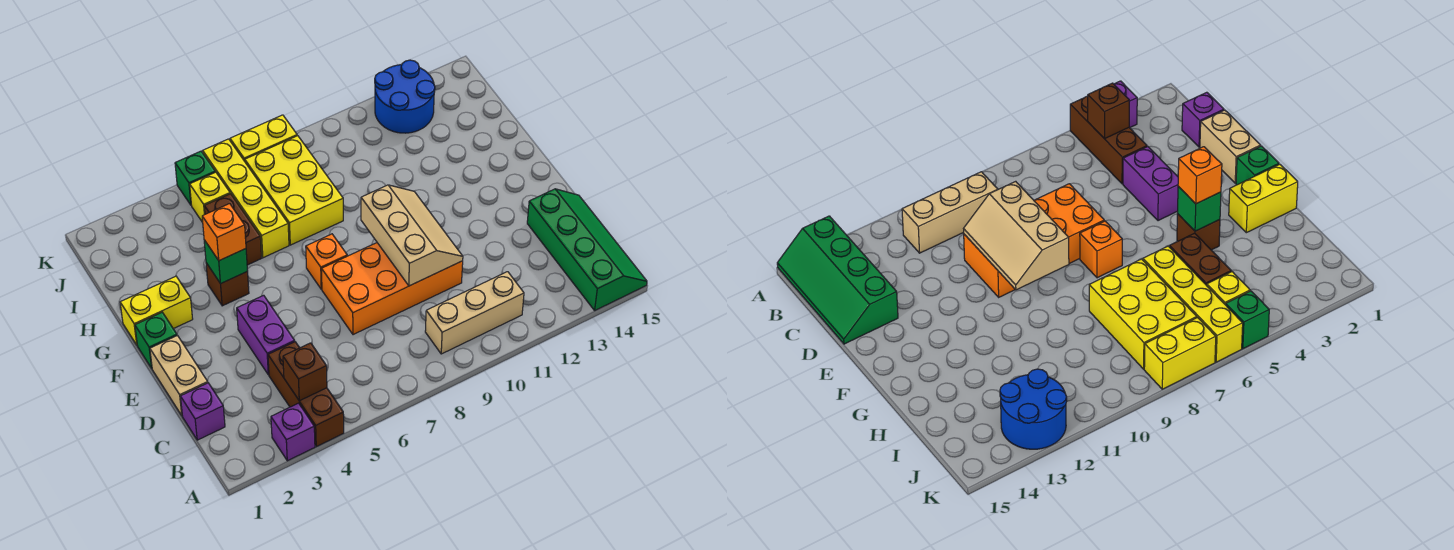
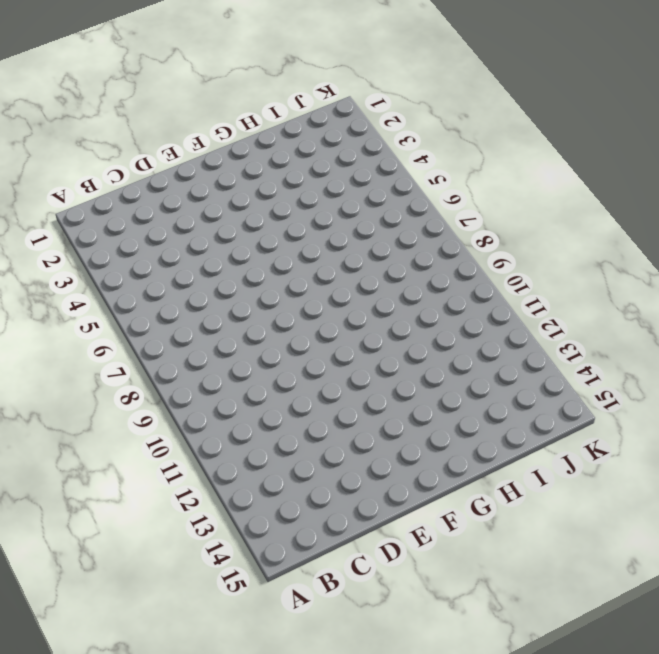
none -> purple 1x1 brick [271,403,315,461]
none -> brown 1x3 brick [268,342,344,447]
none -> green 2x4 slope [527,189,647,310]

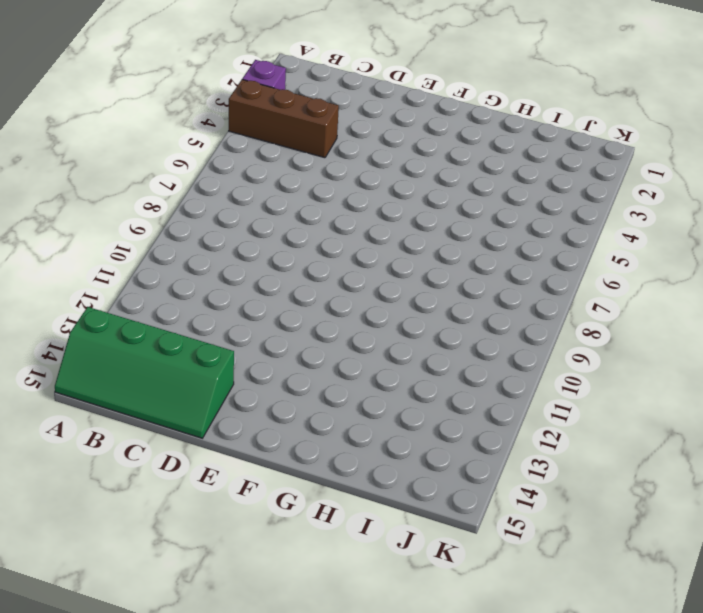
none -> tan 1x3 brick [425,272,524,354]
none -> purple 1x1 brick [180,383,225,440]
none -> tan 1x2 brick [150,335,208,415]

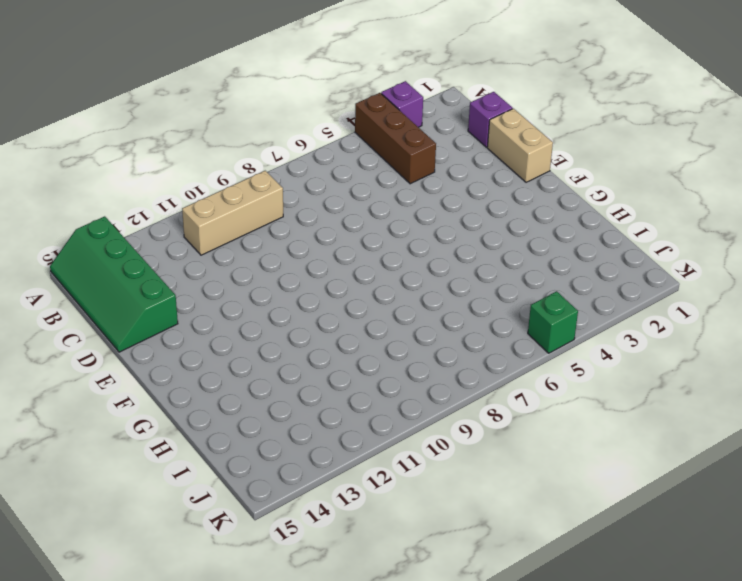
none -> purple 1x2 brick [237,295,295,375]
none -> orange 2x4 brick [322,243,463,335]
none -> green 1x1 brick [135,312,177,368]

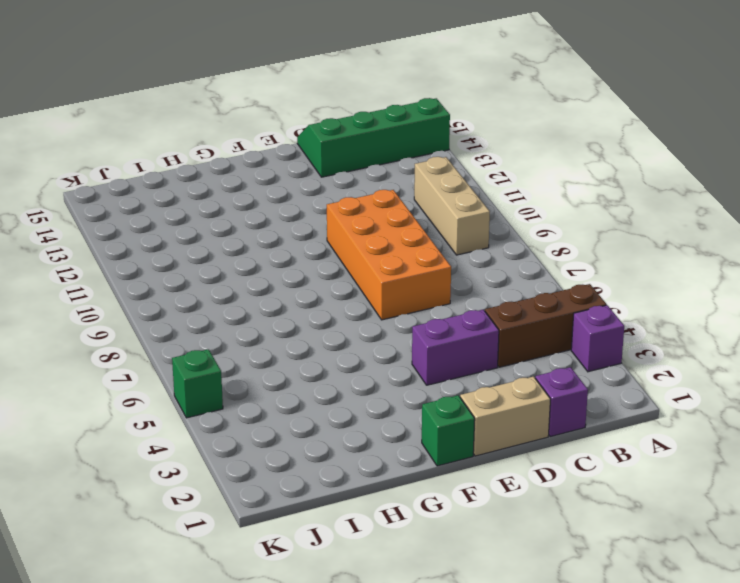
none -> orange 1x1 brick [306,234,347,289]
none -> yellow 1x2 brick [120,276,193,345]
none -> brown 1x1 brick [206,263,249,306]

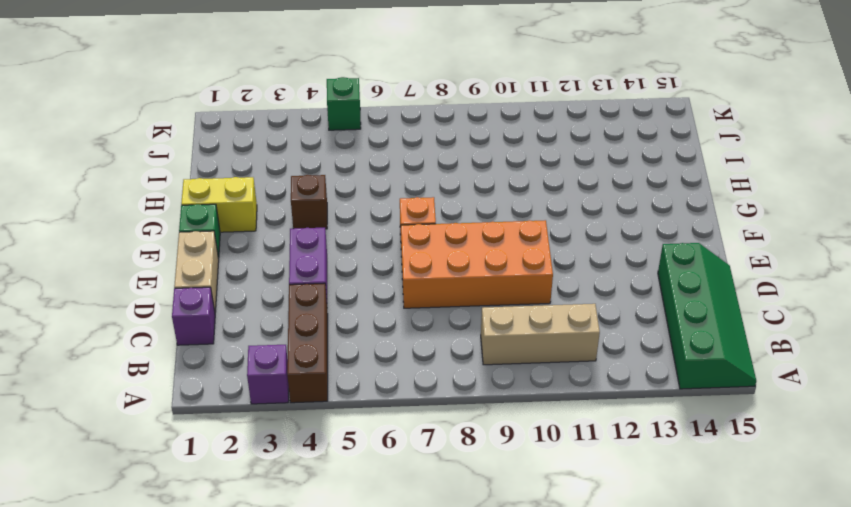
none -> brown 1x2 brick [204,194,261,265]
none -> yellow 1x4 brick [203,139,289,258]
none -> yellow 2x3 brick [245,136,343,245]

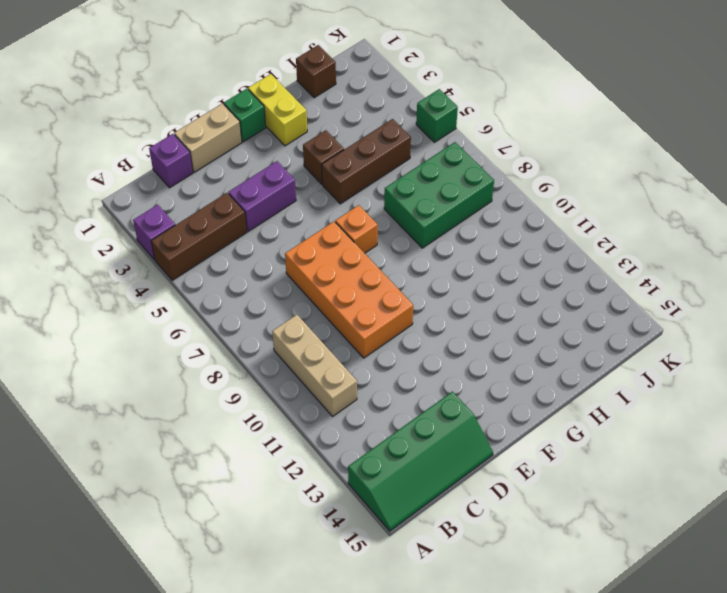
brown 1x3 brick [322,119,411,204] -> brown 1x2 brick [204,194,261,265]
green 2x3 brick [384,142,494,248] -> yellow 2x3 brick [245,136,343,245]
brown 1x1 brick [296,45,336,98] -> brown 1x1 brick moved to [283,343,327,401]
none -> yellow 1x4 brick [203,139,289,258]
none -> yellow 1x1 brick [190,172,230,222]
none -> blue 2x2 round brick [375,60,435,133]

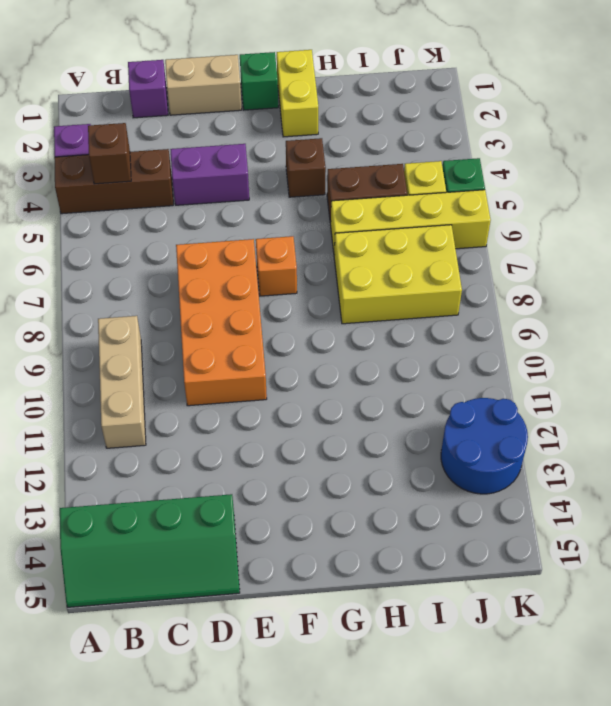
none -> yellow 1x2 brick [230,115,297,161]
none -> tan 2x3 slope [361,185,463,286]
none -> green 1x1 brick [204,240,247,284]

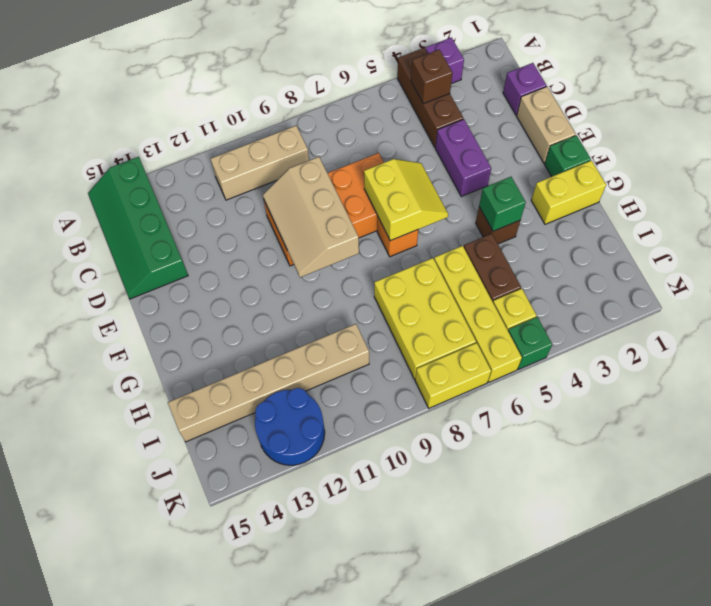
yellow 2x2 slope [364,159,448,241] -> none
tan 1x6 brick [168,324,369,442] -> none
none -> orange 1x1 brick [202,204,246,261]

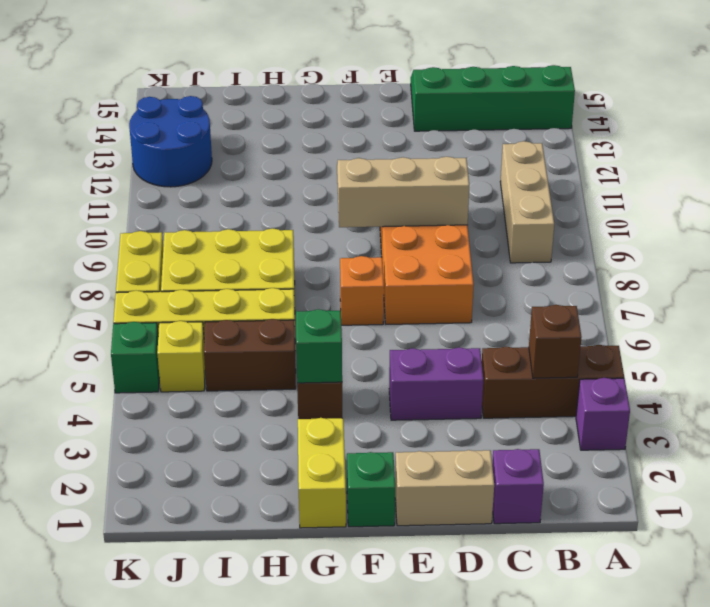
none -> orange 1x1 brick [202,204,246,261]

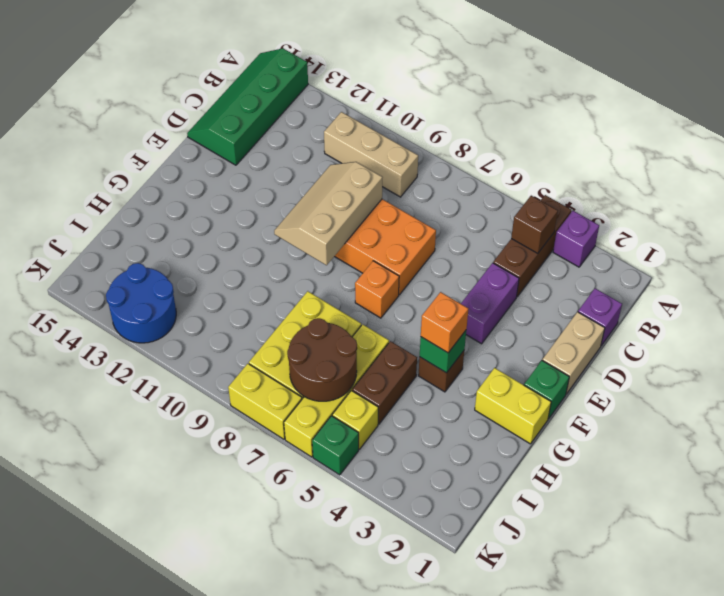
brown 2x2 round brick [287,318,357,401] -> none

